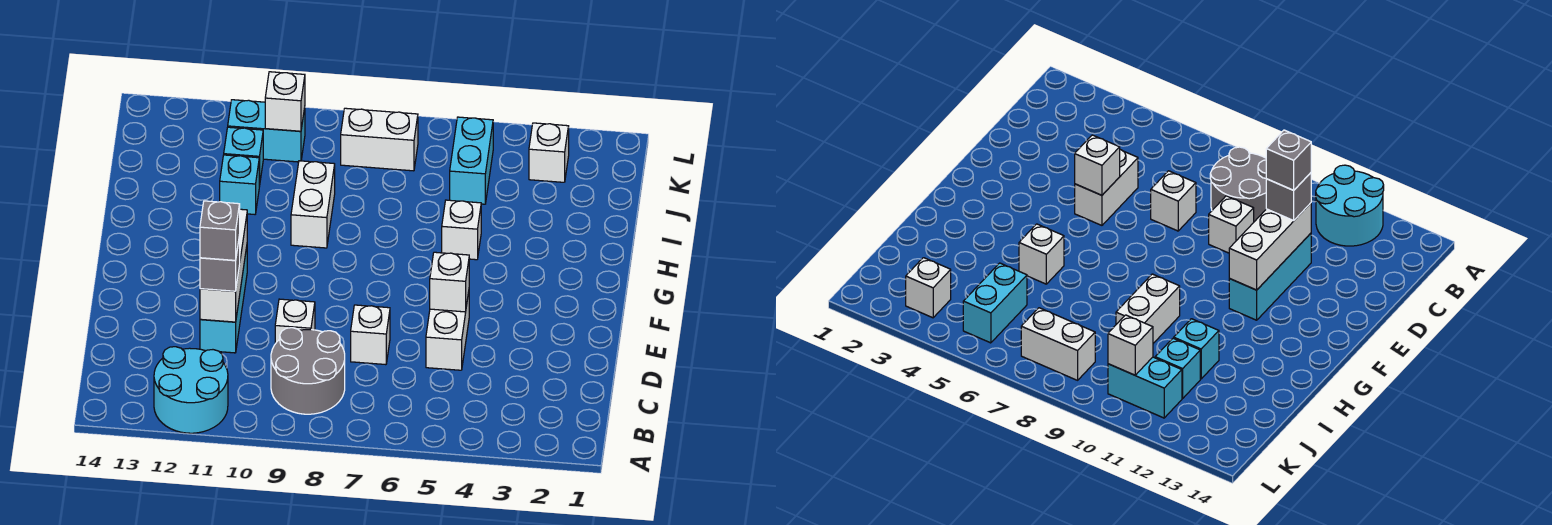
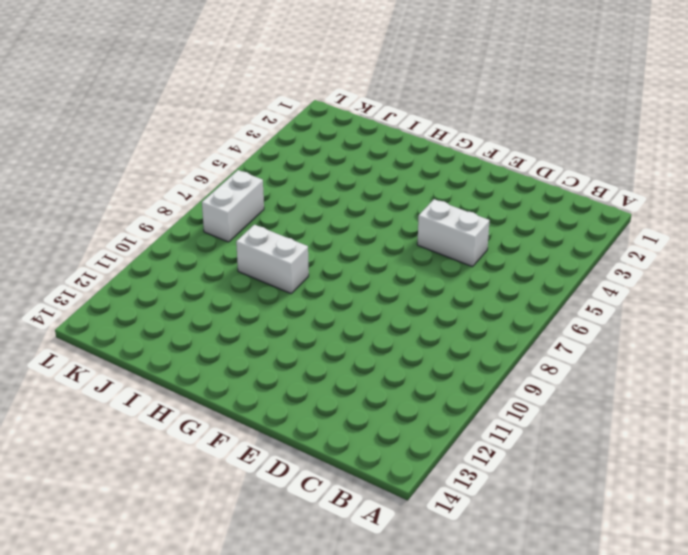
none -> cyan 2x2 round brick [154,347,228,433]
none -> grey 2x2 round brick [271,328,345,414]
none -> white 1x1 brick [351,305,390,365]

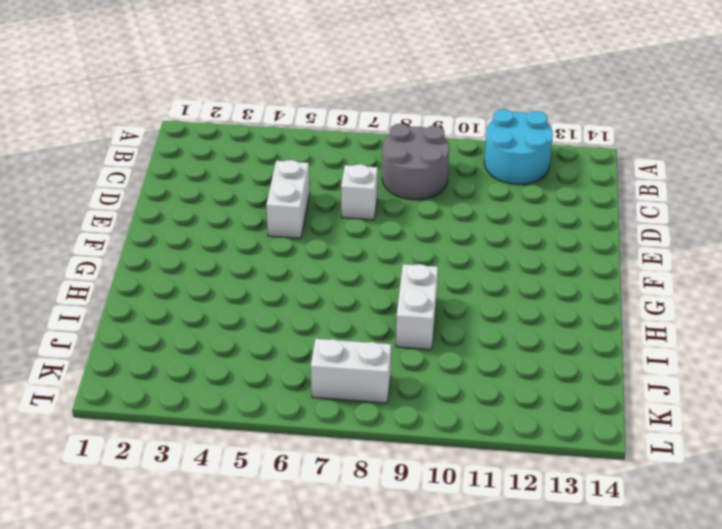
none -> white 1x1 brick [275,299,315,344]
none -> cyan 1x3 brick [200,247,247,353]
none -> white 1x1 brick [442,200,481,260]

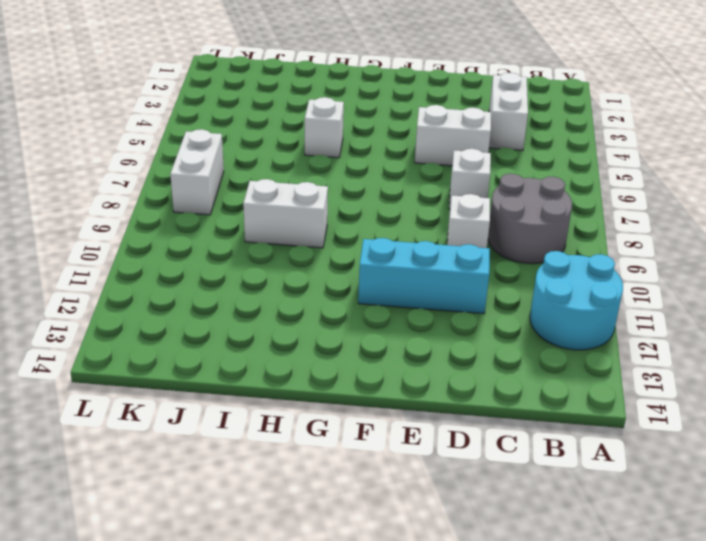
white 1x2 brick [489,73,528,150] -> none
none -> cyan 1x1 brick [220,155,259,214]
none -> cyan 1x2 brick [450,117,493,204]
none -> cyan 1x1 brick [224,127,263,187]

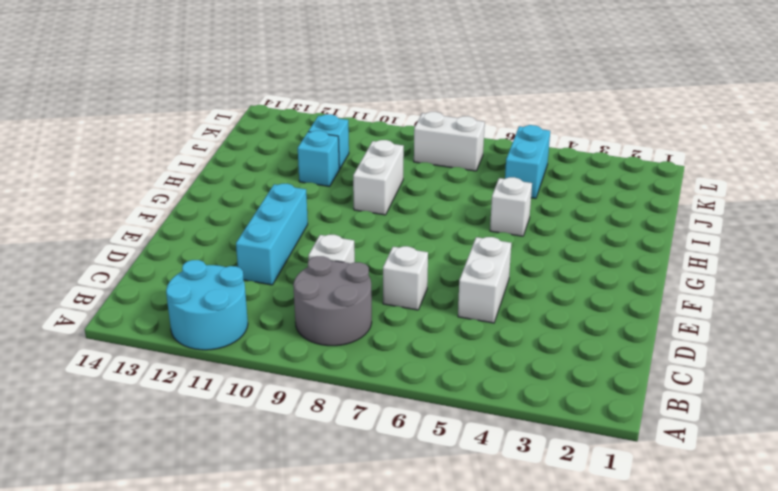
none -> white 1x1 brick [529,123,569,182]
none -> cyan 1x2 brick [228,100,305,162]
none -> white 1x3 brick [200,209,247,322]

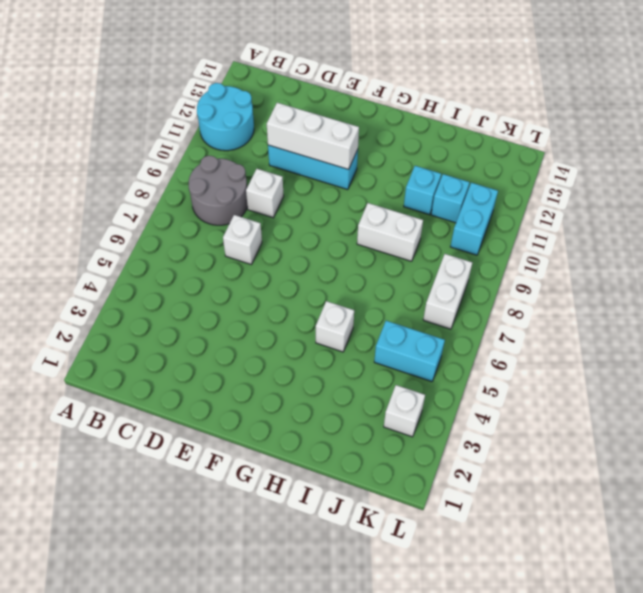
none -> white 1x2 brick [426,292,469,370]
none -> white 1x1 brick [430,252,469,312]
none -> white 1x1 brick [265,72,305,131]

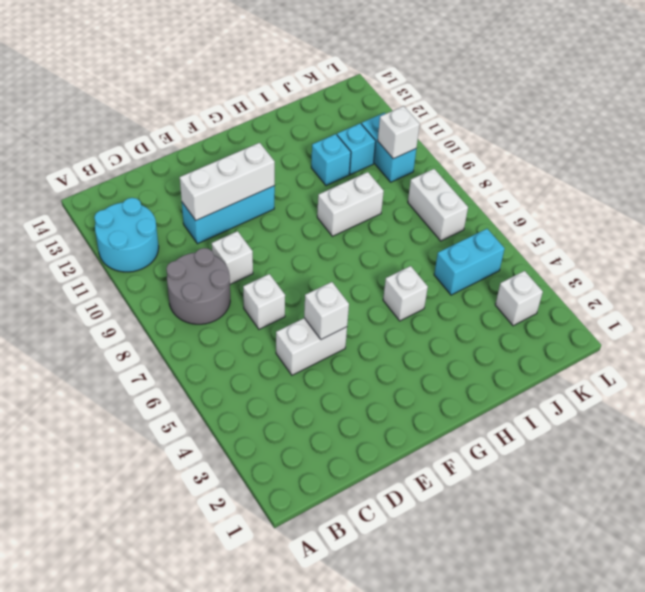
none -> grey 1x1 brick [200,235,240,291]
none -> grey 1x1 brick [200,201,240,260]

